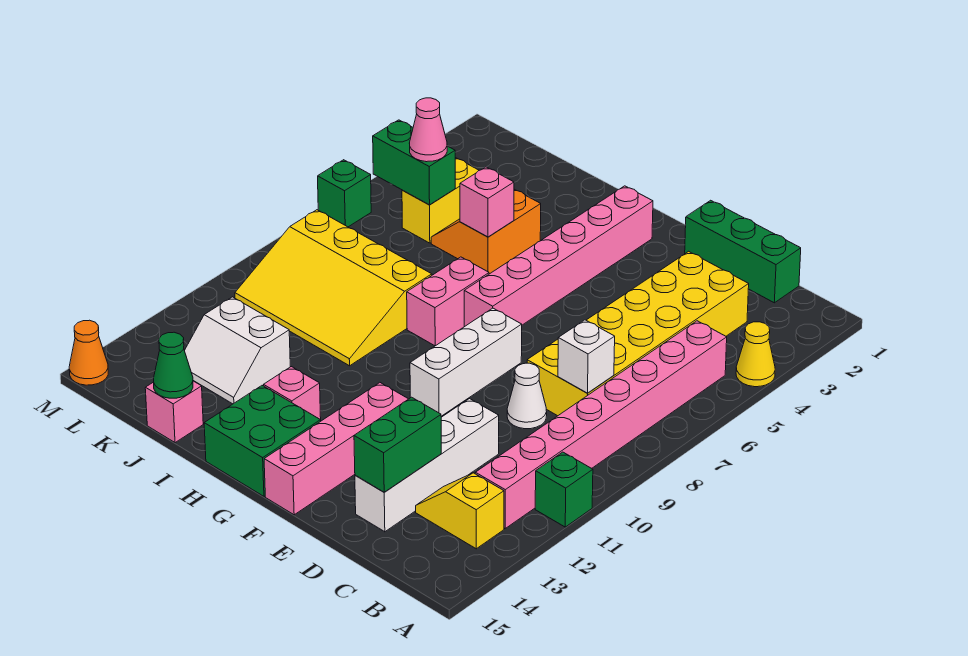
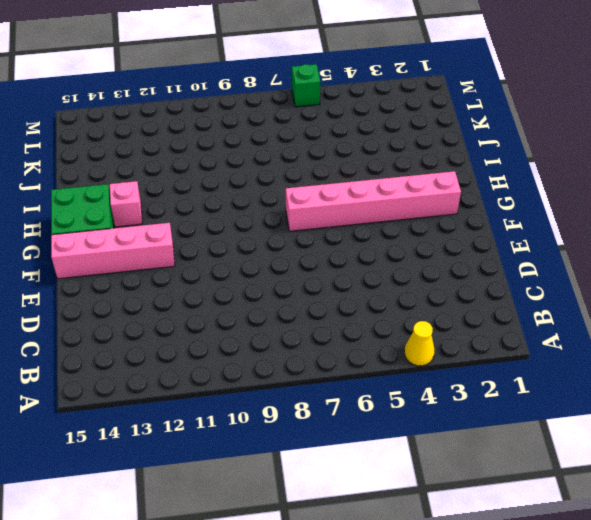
none -> green 1x1 brick [535,452,593,527]
none -> pink 1x8 brick [475,321,727,528]
none -> yellow 1x2 slope [416,473,504,549]

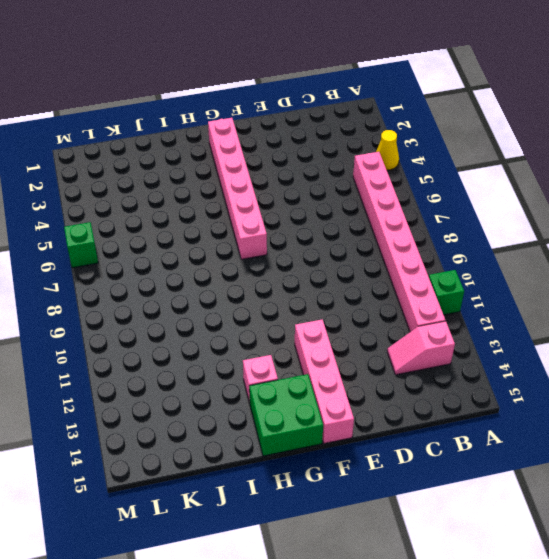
pink 1x2 slope [387,321,455,375] -> yellow 1x2 slope [416,473,504,549]
none -> green 1x3 brick [685,200,801,303]
none -> yellow 2x6 brick [527,251,749,416]
none -> white 1x1 cone [507,363,547,429]

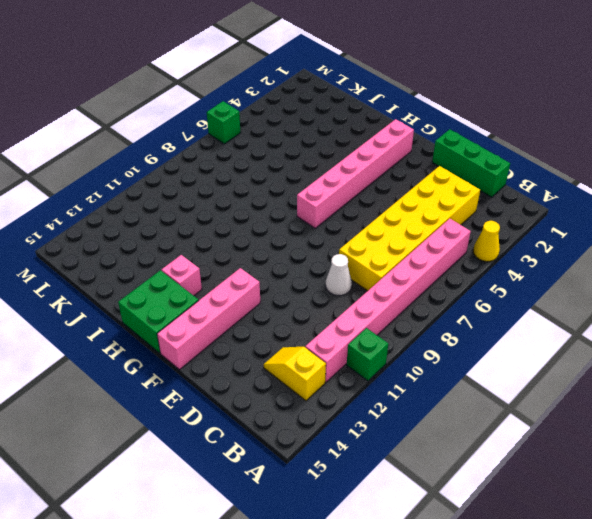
none -> white 1x4 brick [355,399,499,532]
none -> white 1x3 brick [410,308,522,416]
none -> pink 1x2 brick [407,257,489,346]

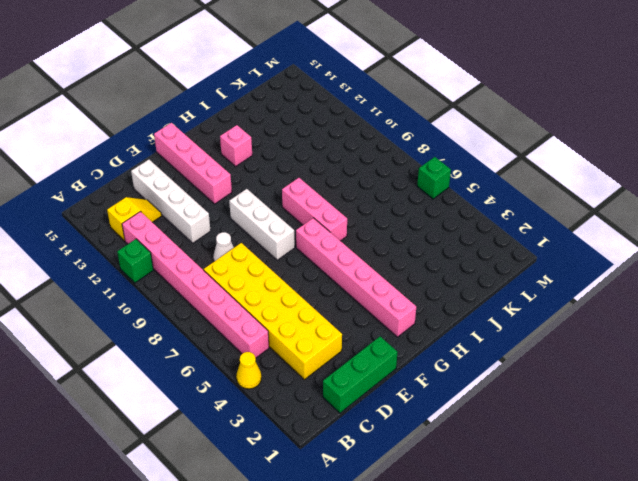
pink 1x3 brick [282,178,347,241] -> pink 1x2 brick [407,257,489,346]
none -> green 2x2 brick [204,386,321,496]
none -> orange 2x2 slope [431,189,541,274]
none -> yellow 3x4 slope [235,210,432,366]

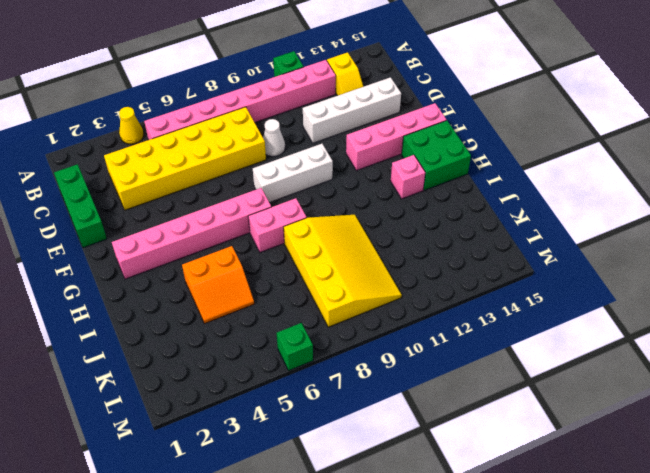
none -> white 2x2 slope [184,297,290,404]
none -> pink 1x1 brick [145,381,203,443]
none -> yellow 1x2 brick [402,157,479,243]

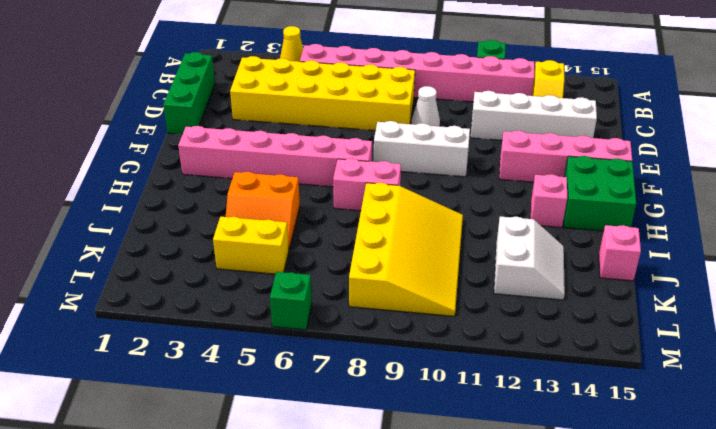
none -> orange 1x1 cone [69,320,108,385]
none -> white 1x1 brick [558,320,615,393]
none -> green 1x2 brick [354,397,441,492]

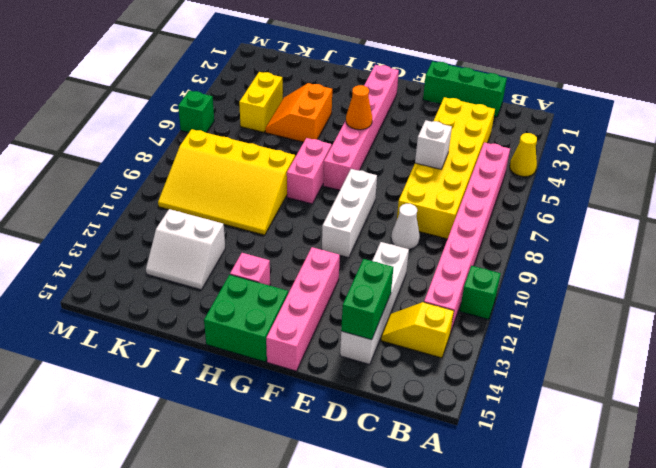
white 1x1 brick [415,120,452,169] -> white 1x1 brick moved to [558,320,615,393]
orange 1x1 cone [346,85,372,130] -> orange 1x1 cone moved to [69,320,108,385]
none -> pink 1x1 brick [145,381,203,443]
none -> pink 1x1 brick [460,167,514,237]
none -> green 1x1 cone [154,332,193,398]

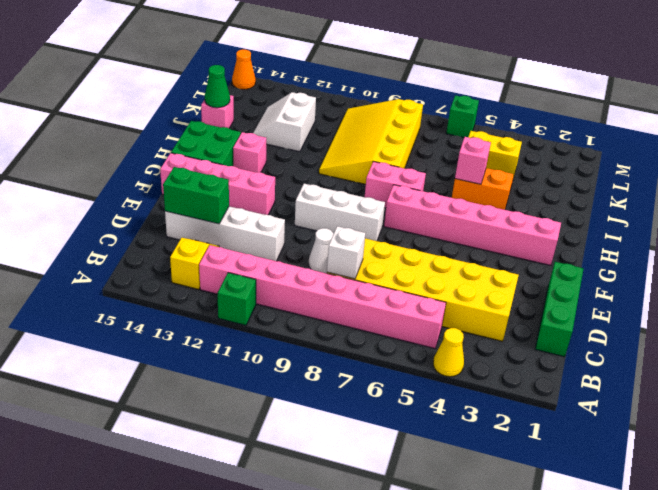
none -> green 1x2 brick [373,120,455,205]
none -> pink 1x1 cone [410,98,447,162]

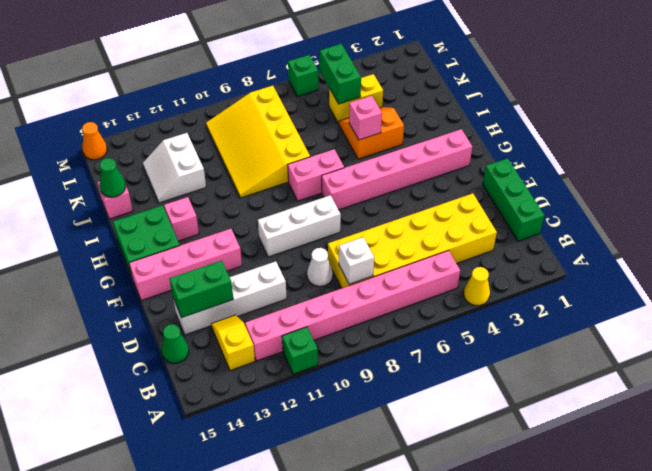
green 1x1 cone [162,324,189,363] -> none
none -> pink 1x1 cone [410,98,447,162]

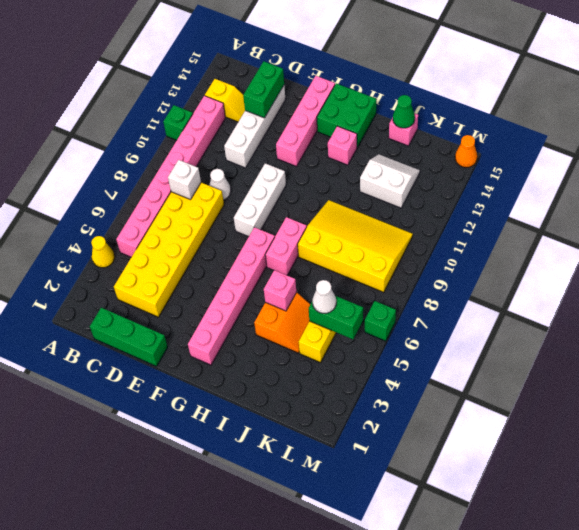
white 1x1 cone [312,280,336,313] -> pink 1x1 cone [410,98,447,162]

